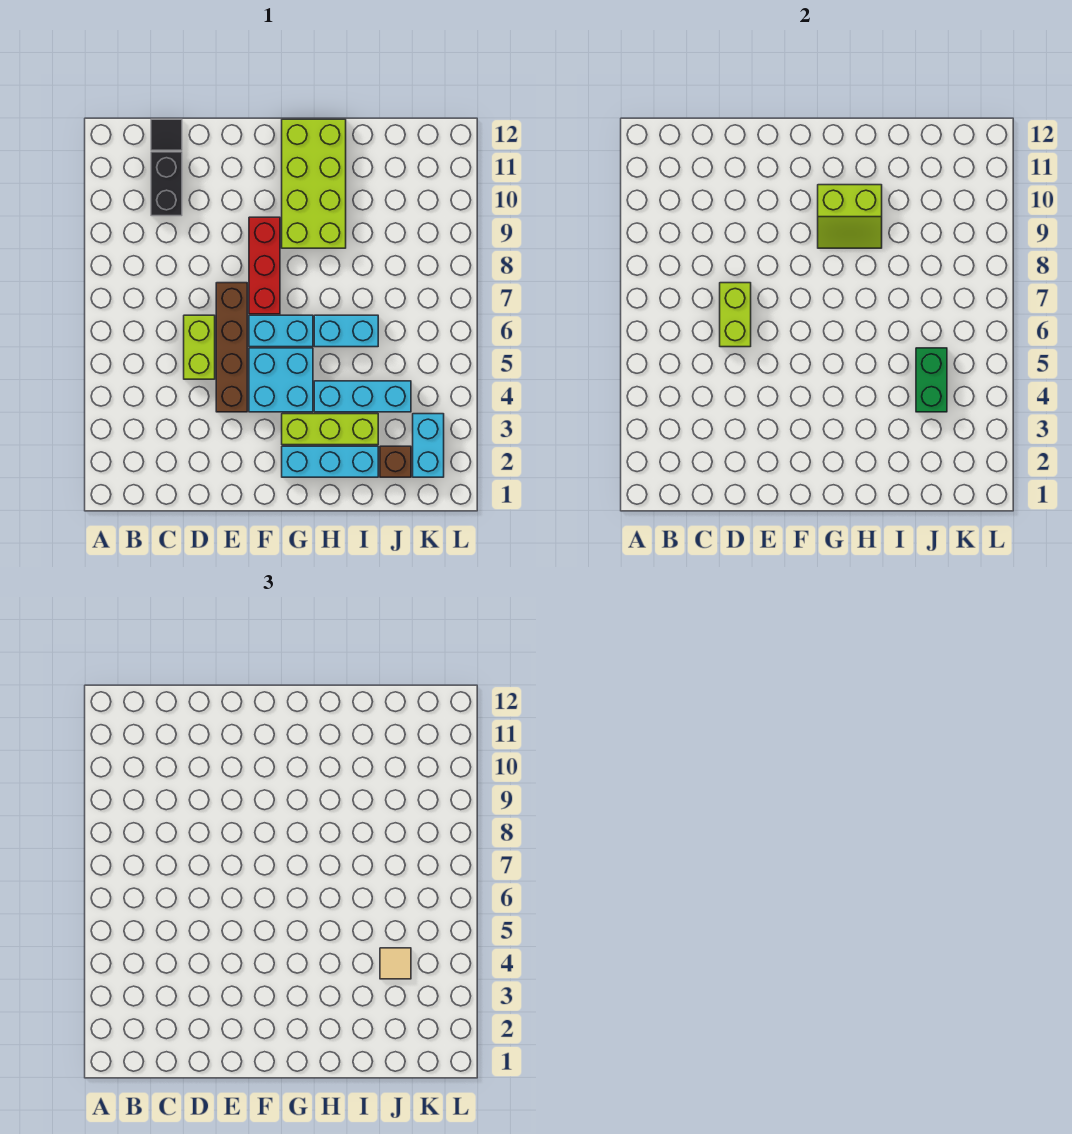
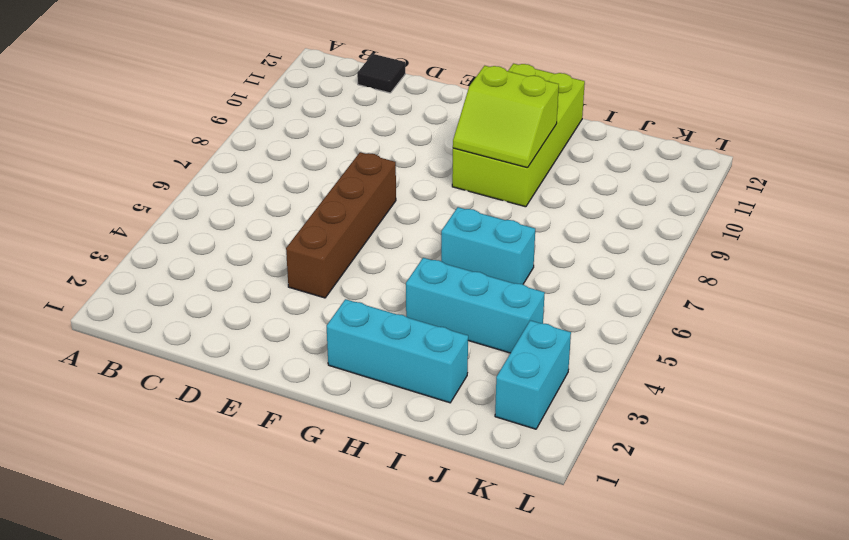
none -> black 1x2 brick [151,152,182,216]
none -> lime 1x2 brick [184,315,215,379]
none -> cyan 2x2 brick [249,348,313,412]

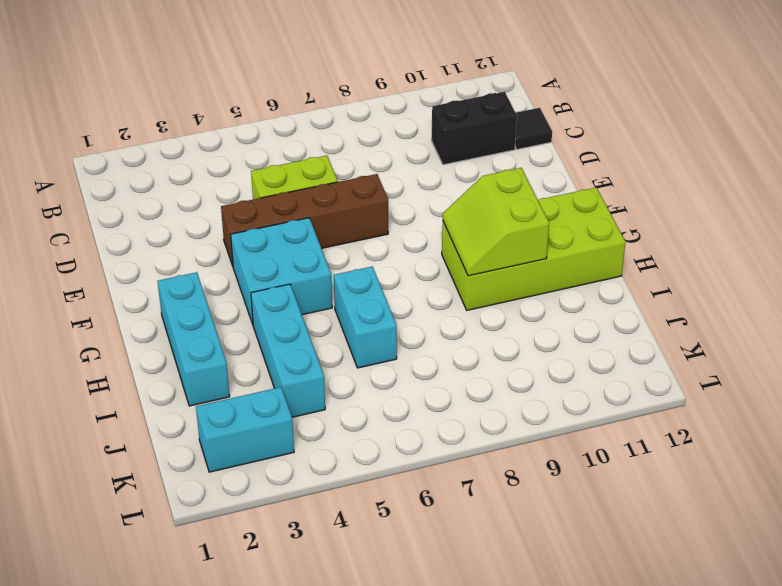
none -> cyan 1x2 brick [249,315,313,347]
none -> red 1x3 brick [249,217,280,314]
none -> lime 1x3 brick [282,414,378,445]

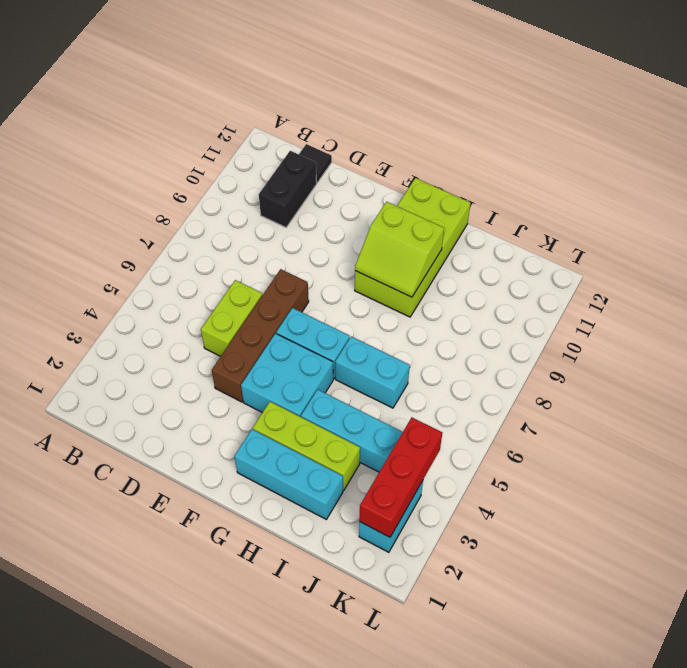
red 1x3 brick [359,418,442,537] -> red 1x3 brick moved to [249,217,280,314]
none -> brown 1x1 brick [380,446,411,477]
none -> lime 1x2 brick [720,283,751,347]
none -> green 1x2 brick [916,348,947,412]

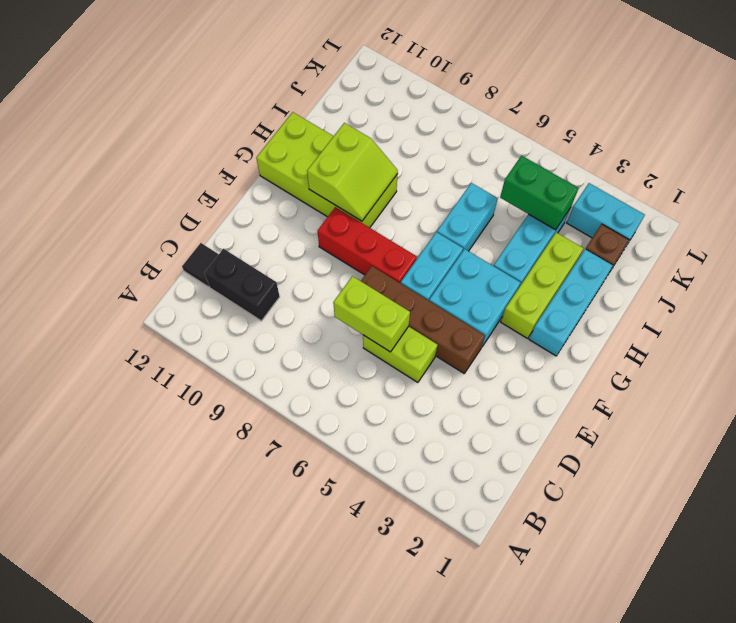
none -> tan 1x1 tile [380,948,411,979]

